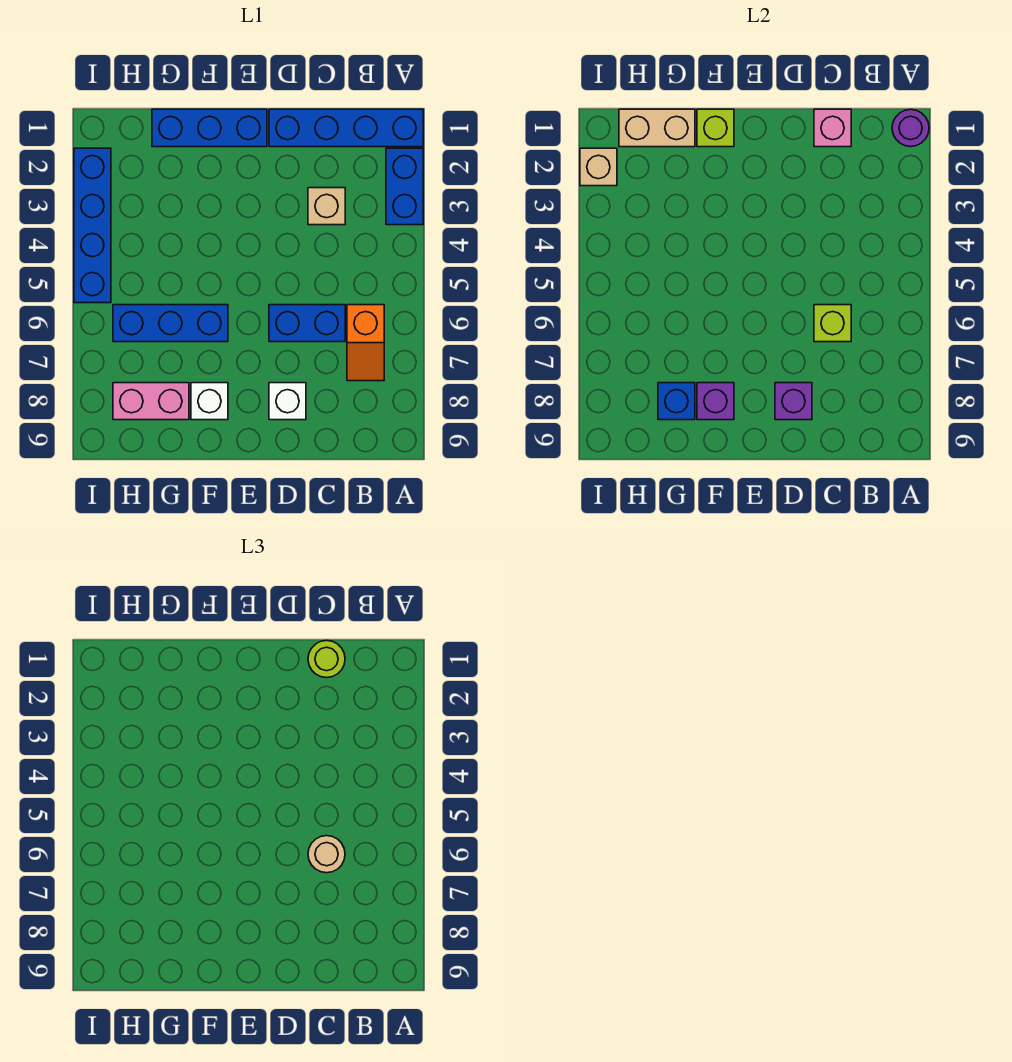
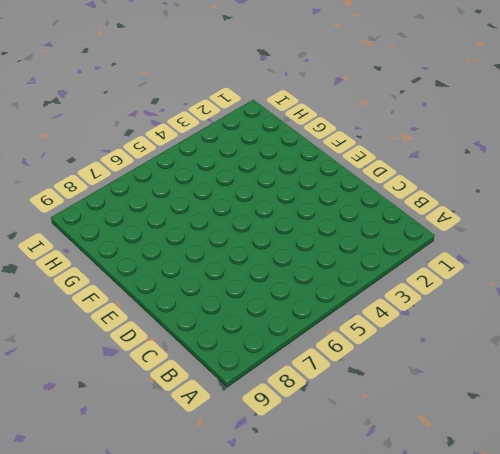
none -> blue 1x4 brick [269,109,423,147]
none -> blue 1x2 brick [386,148,423,225]
none -> orange 1x2 slope [347,305,384,381]

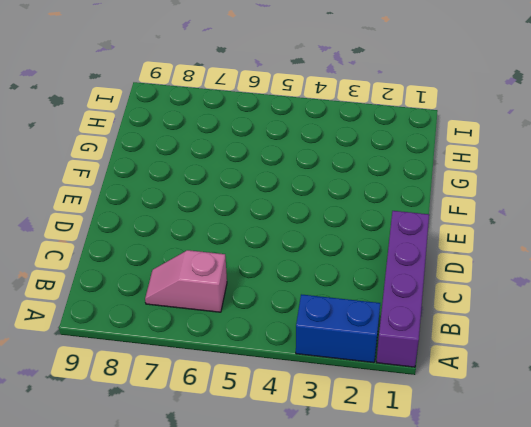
purple 1x4 brick [376,211,429,367] -> blue 1x4 brick [269,109,423,147]
pink 1x2 slope [145,250,227,312] -> orange 1x2 slope [347,305,384,381]
none -> tan 1x1 brick [308,188,345,225]
none -> blue 1x2 brick [269,305,345,342]
none -> white 1x1 brick [269,383,306,420]

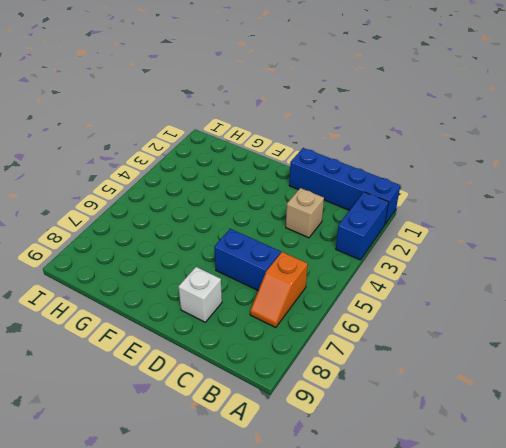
none -> blue 1x3 brick [152,109,267,147]
none -> blue 1x3 brick [113,305,228,342]
none -> white 1x1 brick [191,383,228,420]

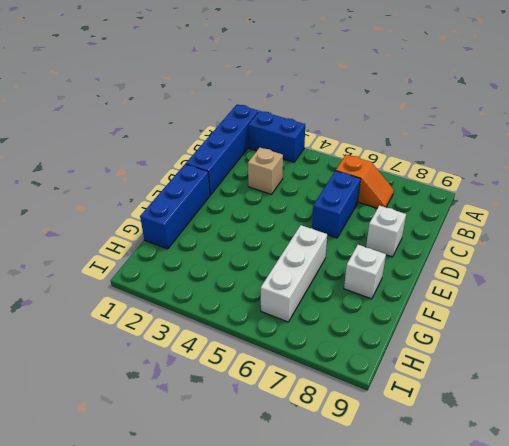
white 1x3 brick [261,225,327,322] -> blue 1x3 brick [113,305,228,342]
none -> pink 1x2 brick [113,383,189,420]
none -> blue 1x4 brick [74,148,111,303]
none -> purple 1x1 round brick [892,109,929,147]

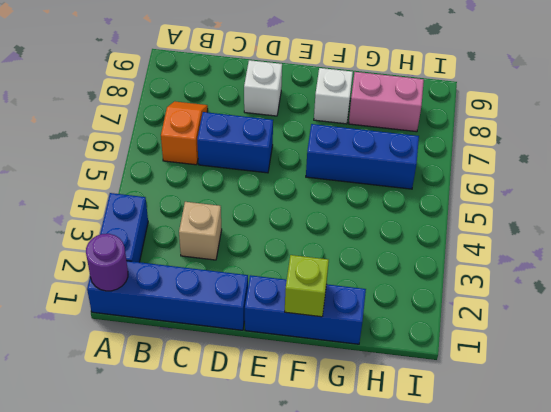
none -> blue 1x4 brick [74,148,111,303]
none -> pink 1x1 brick [814,109,851,147]
none -> lime 1x1 brick [814,305,851,342]

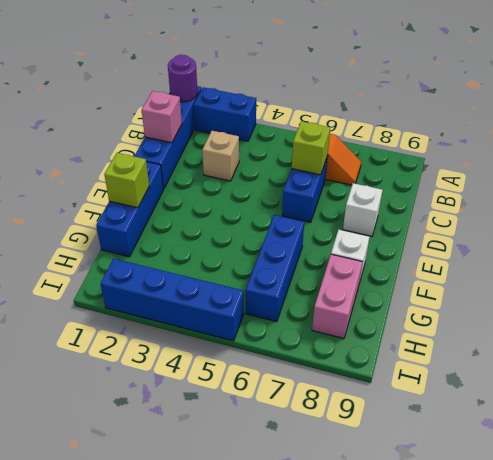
none -> purple 1x1 brick [775,383,812,420]
none -> purple 1x1 brick [697,383,734,420]
none -> tan 1x2 brick [619,109,695,147]

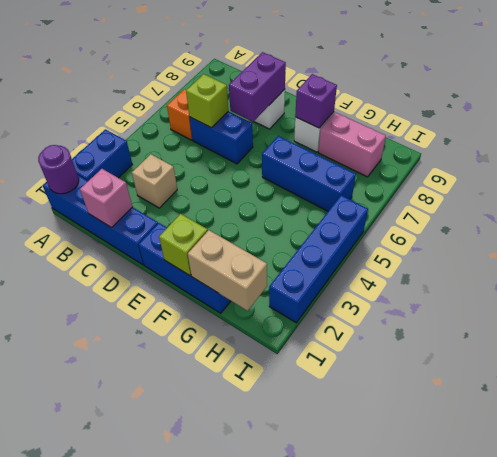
purple 1x2 brick [229,52,286,122] -> purple 1x1 brick [775,383,812,420]
none -> blue 1x1 brick [658,383,695,420]
none -> tan 1x1 brick [580,148,617,186]
none -> lime 1x1 round brick [308,640,345,678]

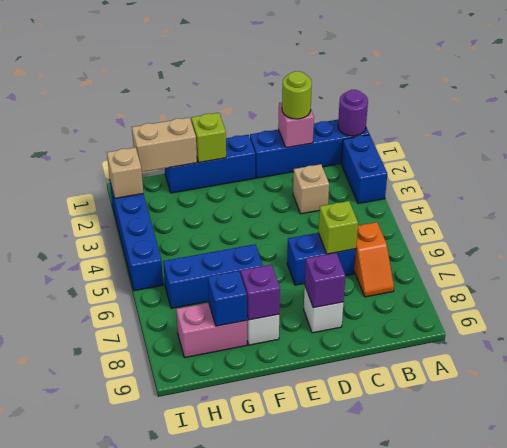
none -> tan 1x1 round brick [308,836,345,873]

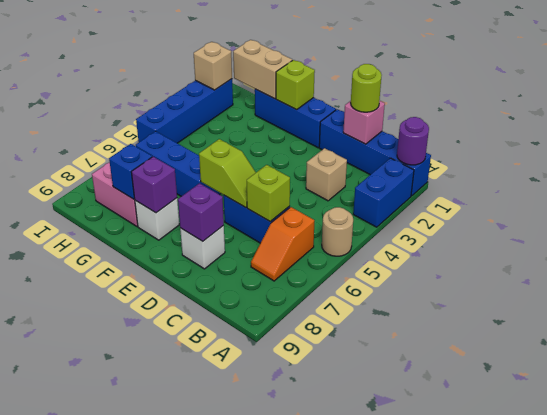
tan 1x1 round brick [322,207,353,256] -> tan 1x1 round brick moved to [308,836,345,873]
lime 1x2 slope [199,139,256,208] -> none

